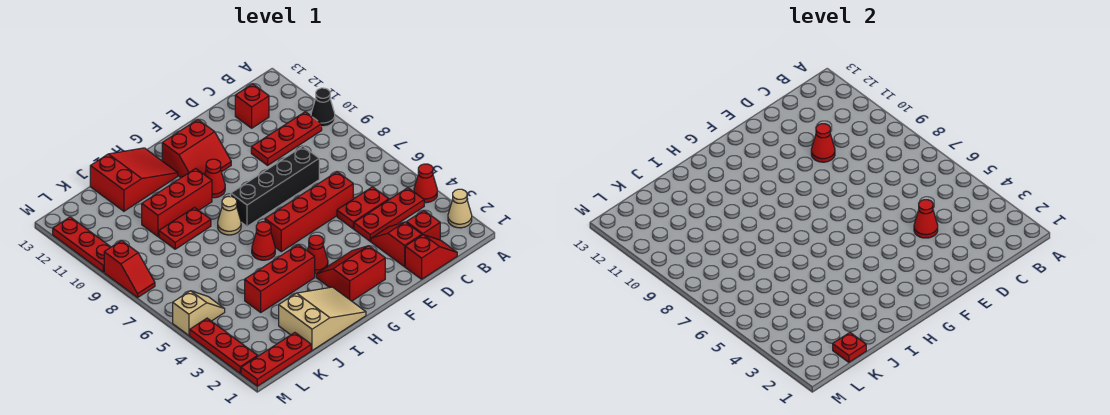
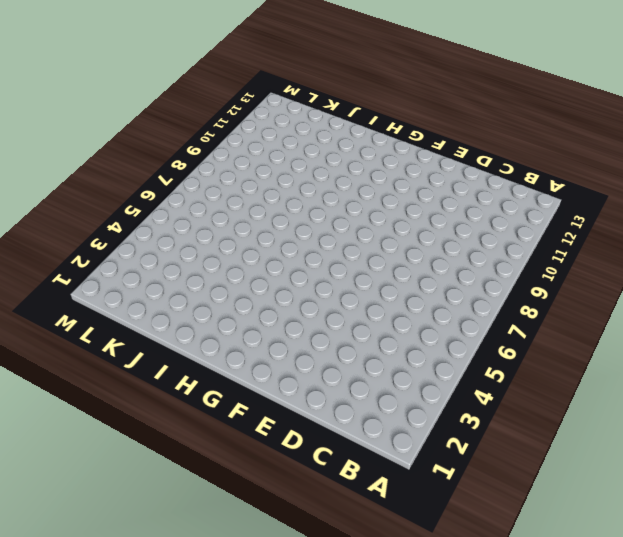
none -> tan 1x1 cone [448,189,472,228]
none -> red 1x1 cone [414,164,437,203]
none -> black 1x1 cone [311,88,335,127]
none -> red 1x3 plate [354,188,424,241]

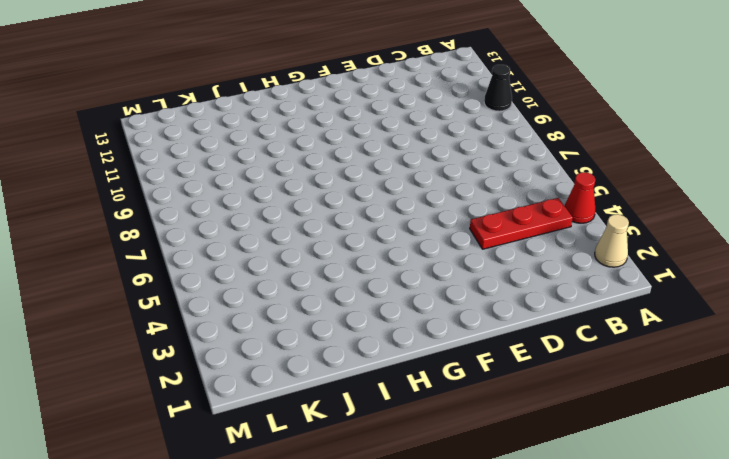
none -> red 1x3 plate [251,112,322,165]
none -> red 1x2 slope [405,235,457,279]
none -> red 1x1 brick [407,210,440,240]
none -> red 1x2 plate [337,187,389,229]

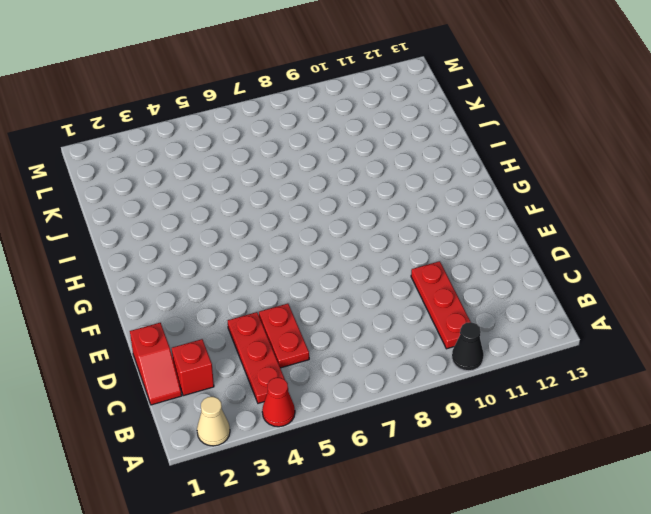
none -> red 1x1 brick [235,84,269,128]
none -> red 1x2 slope [371,222,422,267]
none -> red 1x4 brick [265,172,353,252]
none -> black 1x4 brick [231,147,319,226]

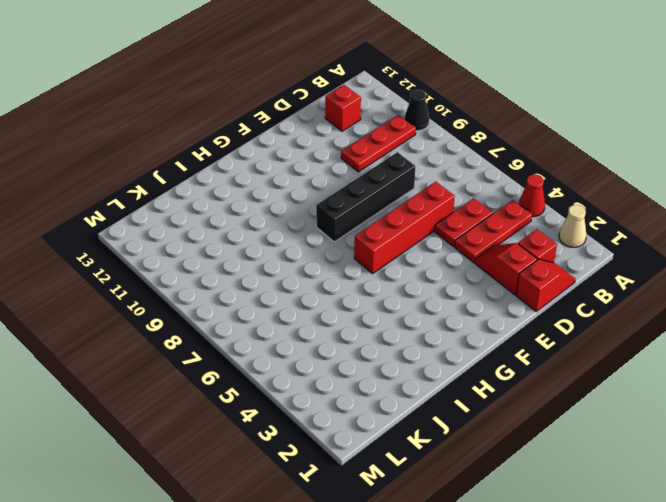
none -> red 2x2 slope [316,246,385,301]
none -> red 2x2 slope [162,120,231,178]
none -> red 1x1 cone [307,235,328,274]
none -> red 1x1 cone [205,159,225,198]

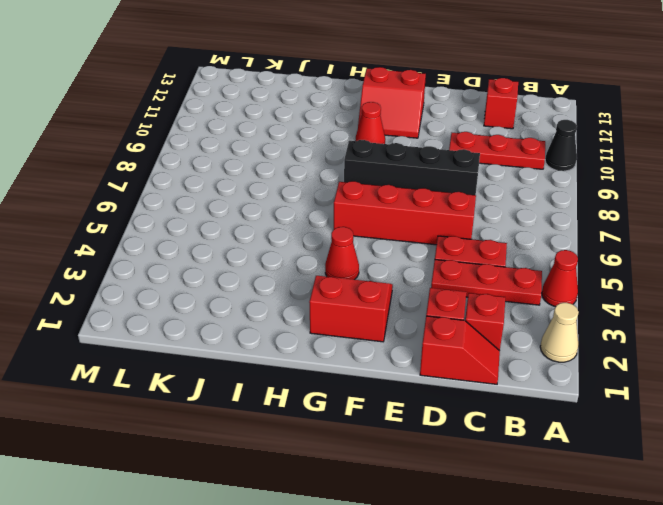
none -> tan 2x3 slope [279,287,366,351]
none -> red 1x3 brick [245,244,315,312]
none -> red 1x1 cone [252,222,275,260]
none -> tan 1x1 cone [218,196,241,235]

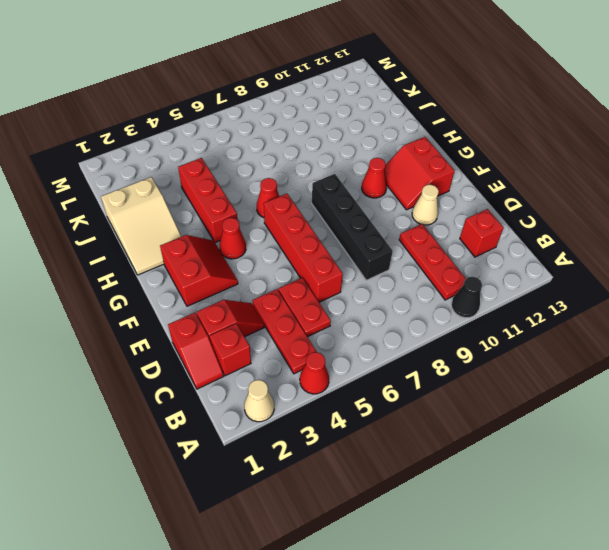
tan 1x1 cone [412,185,439,225] -> tan 1x1 cone moved to [218,196,241,235]
none -> red 1x3 brick [142,169,212,237]
none -> red 2x3 slope [90,148,178,211]
none -> red 1x2 plate [159,208,211,249]
none -> red 1x3 plate [241,333,311,386]

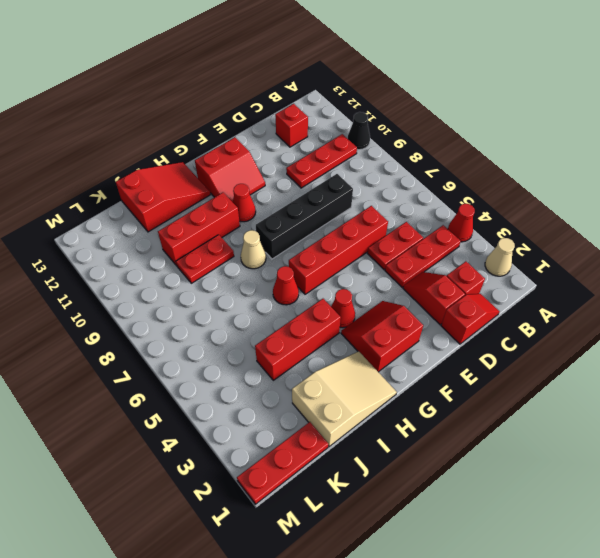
none -> tan 1x2 slope [173,291,225,335]
none -> red 1x3 plate [190,318,258,373]
none -> red 1x2 slope [104,240,155,297]
none -> red 1x3 plate [53,217,111,272]

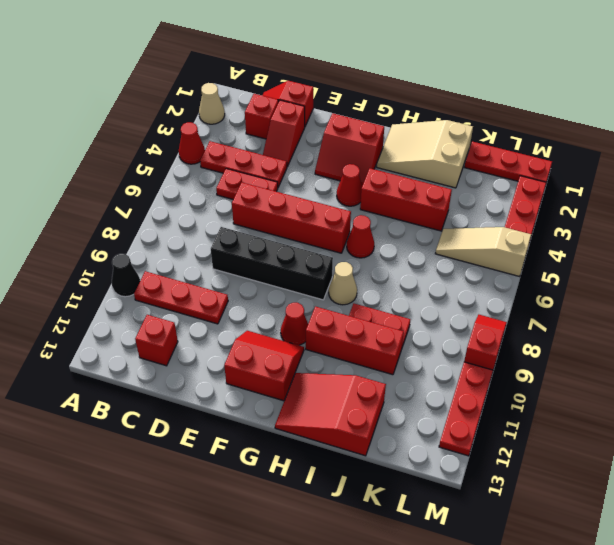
tan 1x3 slope [435,227,531,277] -> tan 1x2 slope [173,291,225,335]
none -> red 1x1 cone [914,200,938,238]
none -> red 1x1 cone [811,124,835,162]
none -> red 1x1 plate [833,333,866,362]

